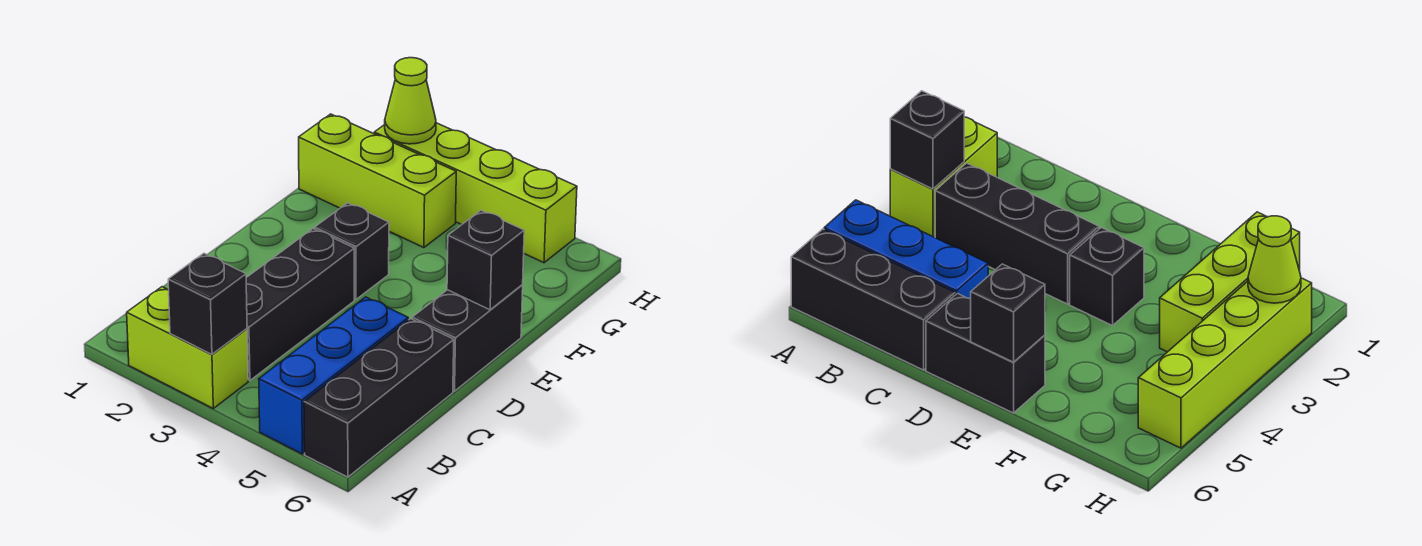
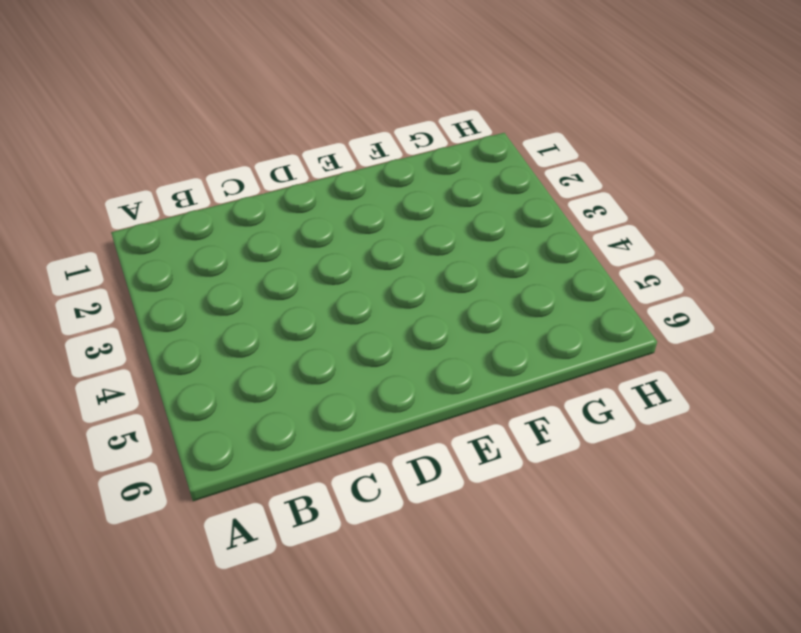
none -> lime 1x2 brick [127,287,248,408]
none -> blue 1x3 brick [259,297,408,454]

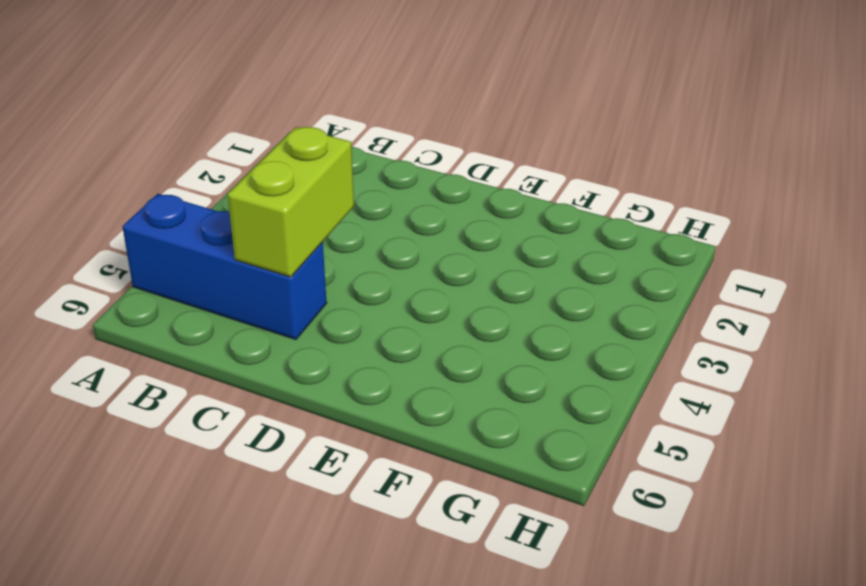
lime 1x2 brick [228,127,354,277] -> lime 1x2 brick moved to [127,287,248,408]
none -> black 1x3 brick [304,319,454,477]
none -> black 1x3 brick [246,229,354,381]

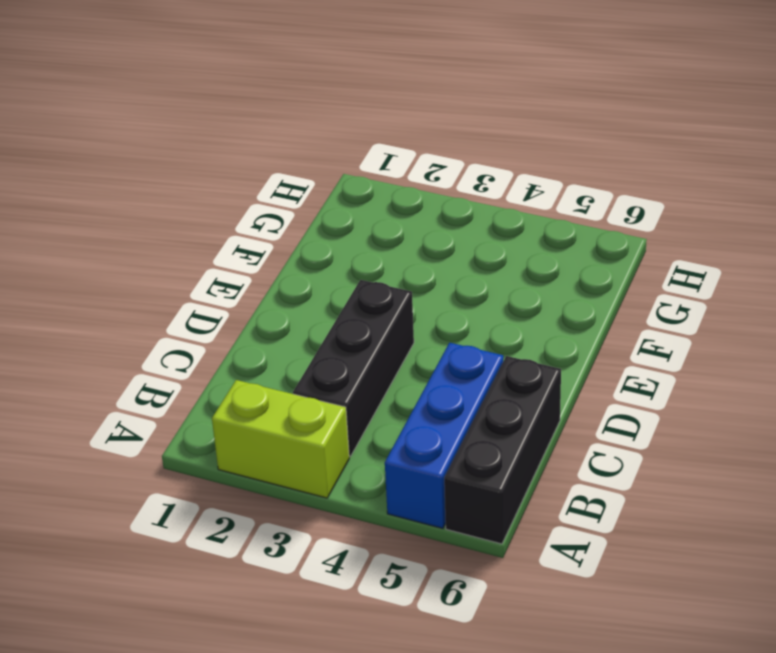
none -> black 1x2 brick [412,285,523,391]
none -> black 1x1 brick [315,203,389,299]

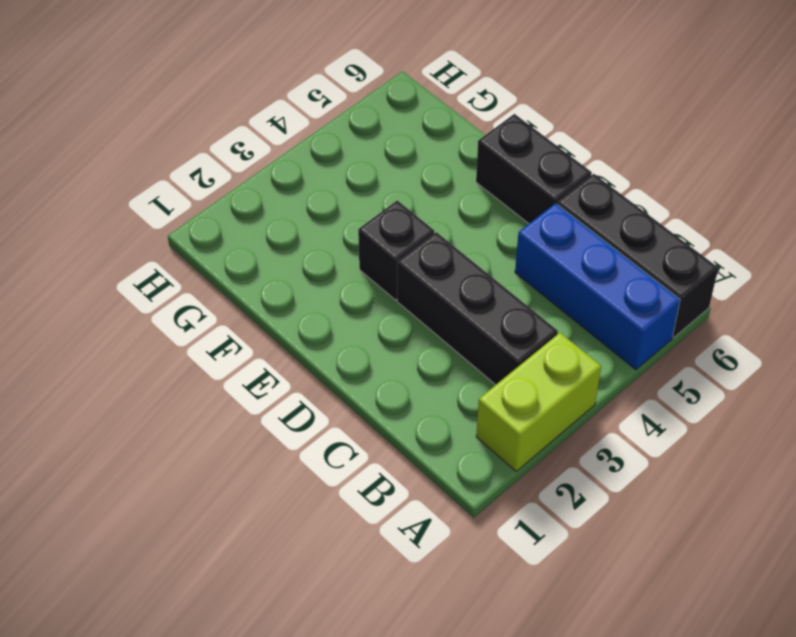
none -> lime 1x3 brick [299,114,456,248]
none -> lime 1x4 brick [374,123,577,263]

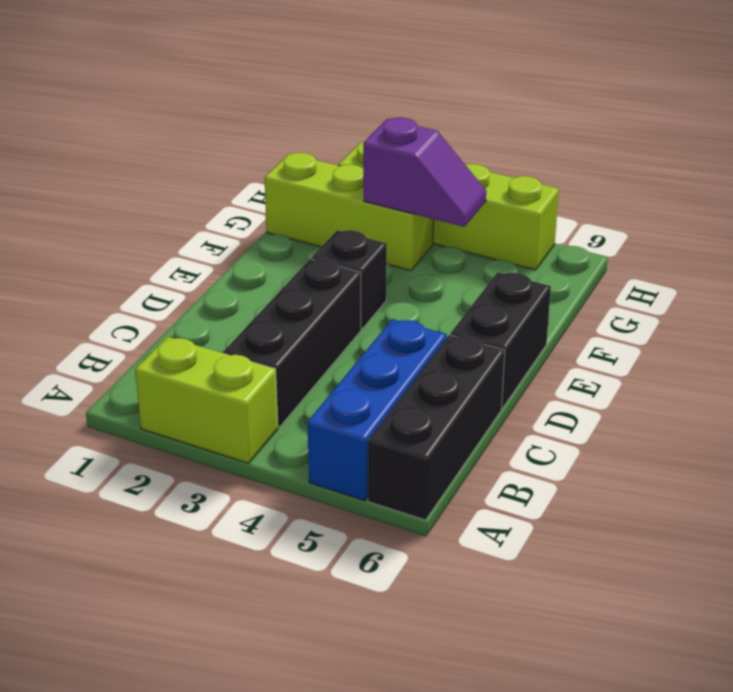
purple 1x2 slope [363,117,486,227] -> none
none -> black 1x1 brick [168,253,247,354]
none -> black 1x1 brick [447,210,524,310]

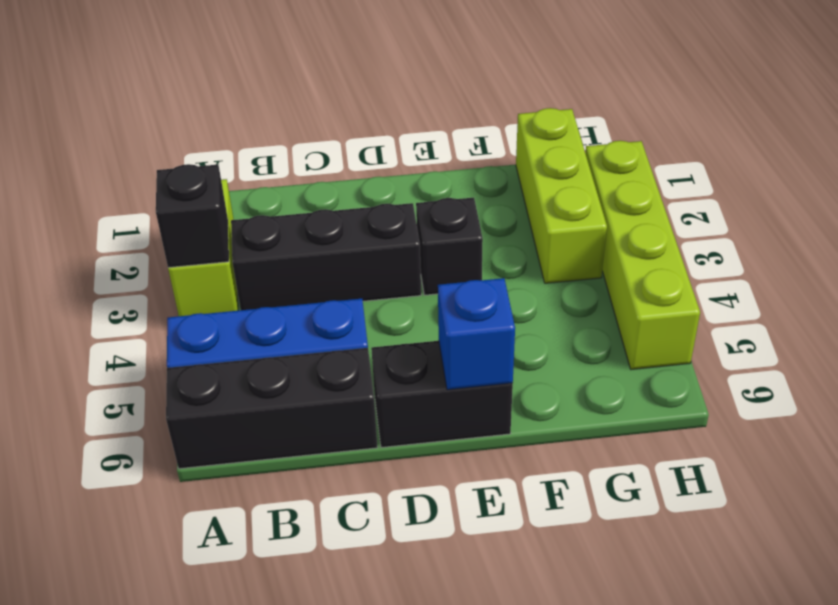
blue 1x1 brick [438,278,515,390] -> black 1x1 brick [447,210,524,310]
none -> lime 1x1 cone [385,58,436,144]

